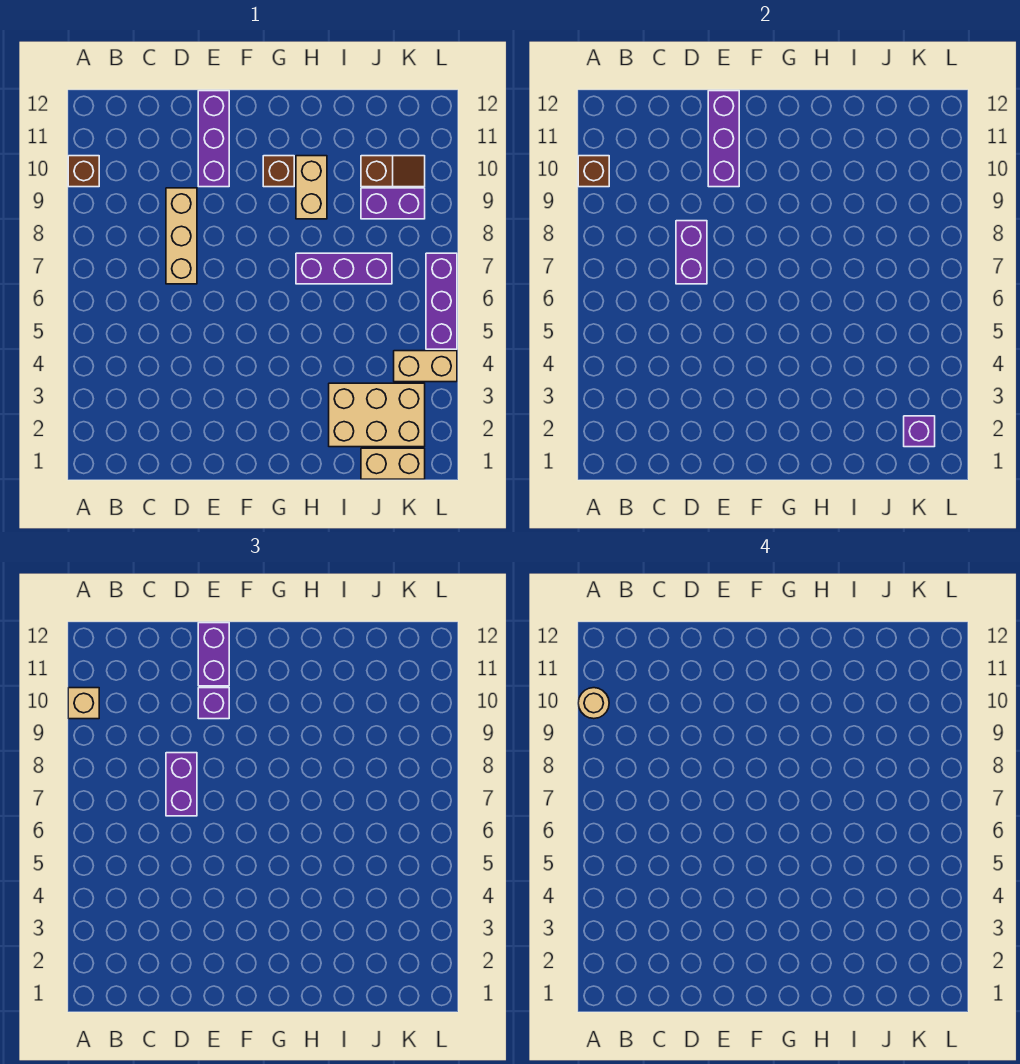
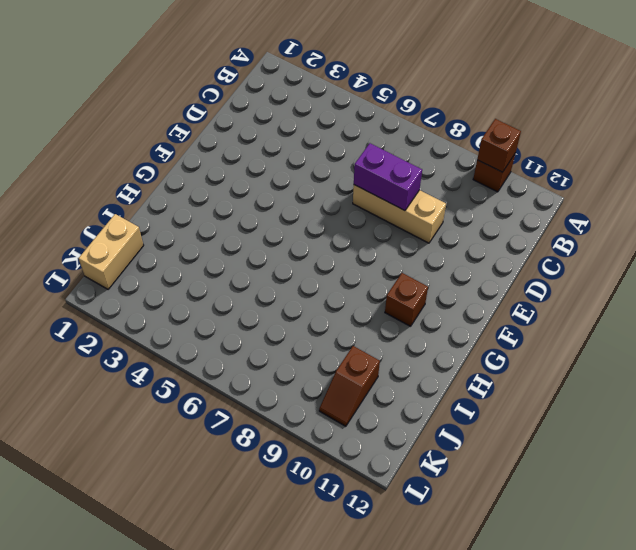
none -> purple 1x3 brick [198,91,229,187]
none -> purple 1x3 brick [296,253,392,284]
none -> tan 1x2 brick [296,156,327,219]

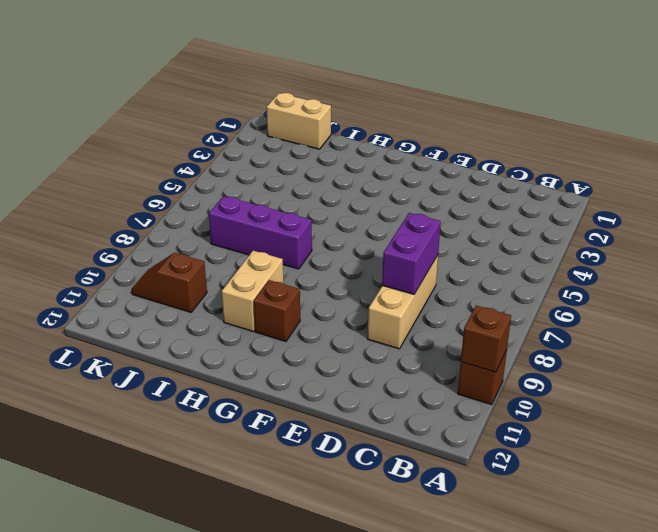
none -> purple 1x3 brick [198,91,229,187]
none -> tan 2x3 brick [329,383,425,447]
none -> purple 1x2 brick [361,188,425,219]

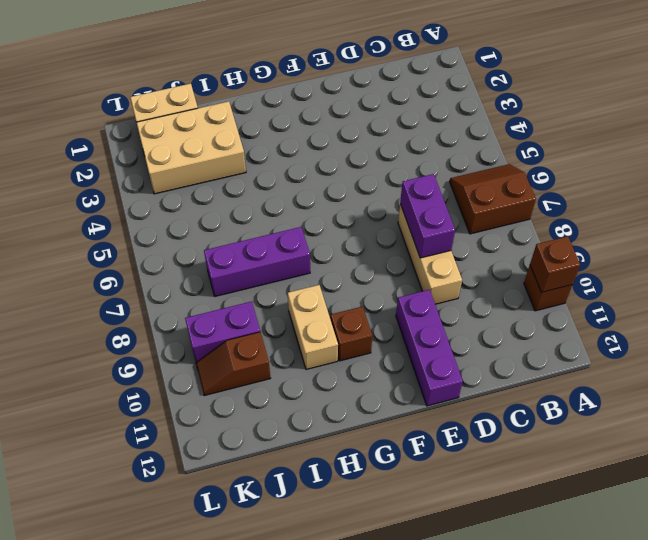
brown 2x2 slope [450,164,536,234] -> none
none -> tan 1x2 brick [394,351,457,382]
none -> purple 1x3 brick [426,253,457,349]
none -> purple 1x3 brick [708,91,739,187]

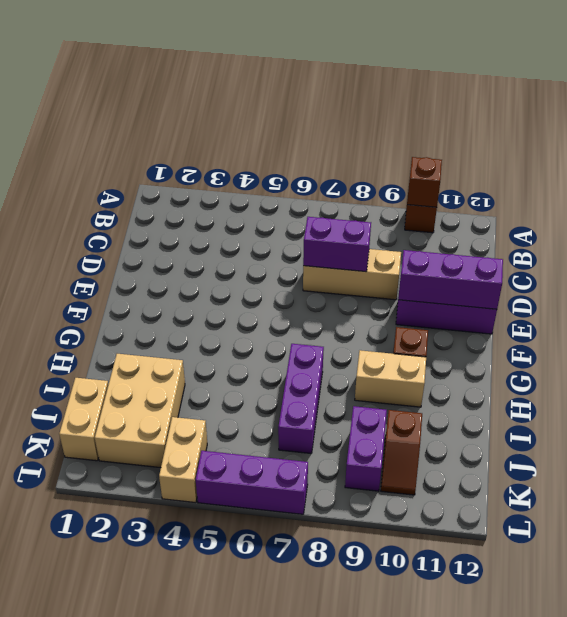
none -> purple 1x1 brick [904,416,935,447]
none -> tan 1x1 brick [68,688,99,719]
none -> purple 1x2 brick [166,753,197,816]

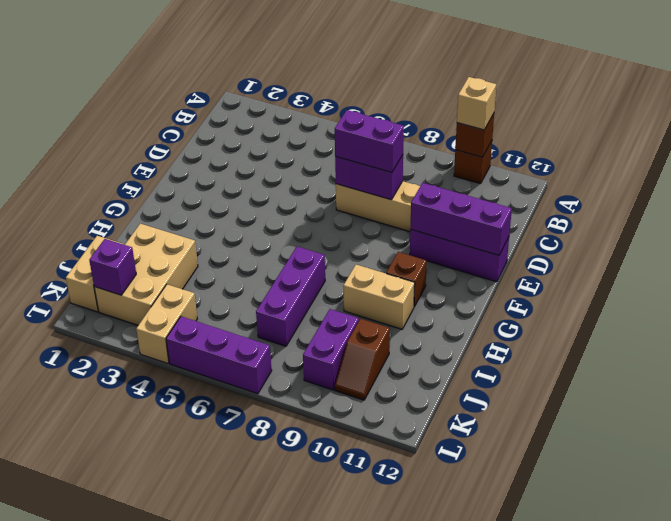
none -> purple 1x1 brick [198,688,229,719]
none -> purple 1x2 brick [198,623,229,686]
none -> tan 1x1 round brick [578,688,609,719]

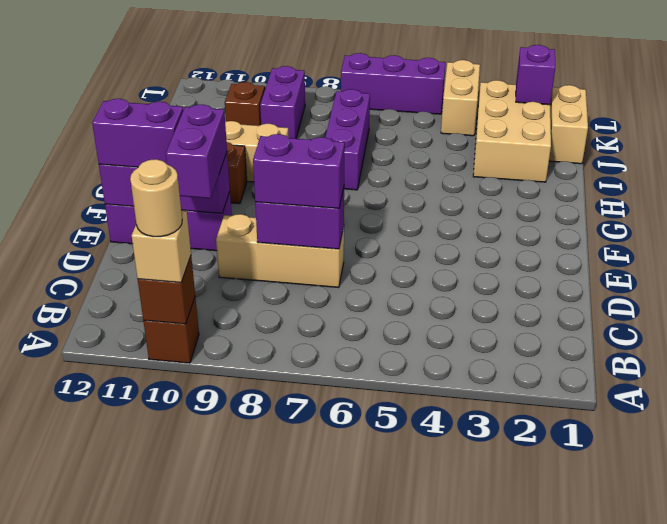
purple 1x2 brick [166,104,227,198] -> purple 1x1 brick [198,688,229,719]

